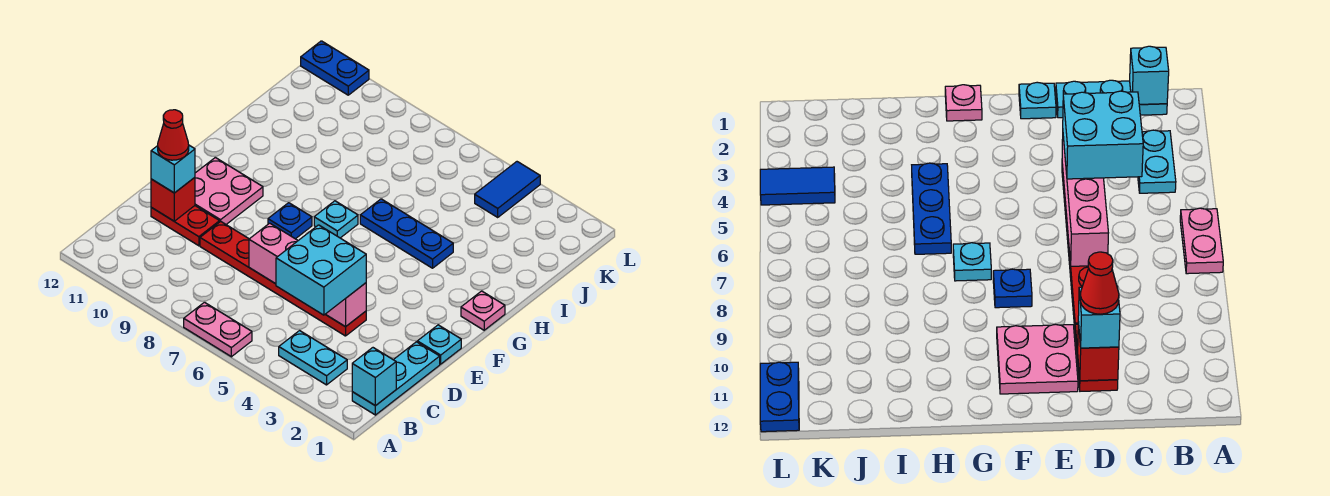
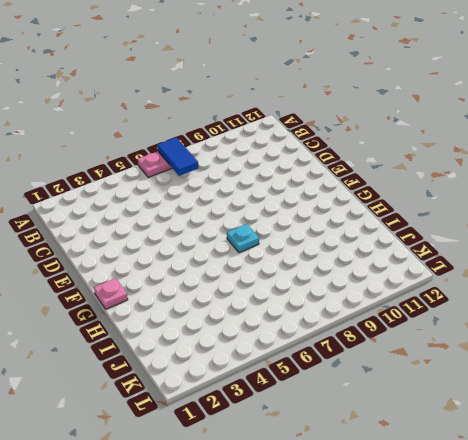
blue 1x2 tile [157,137,198,176] -> blue 1x2 tile moved to [475,162,540,217]
none -> cyan 1x3 plate [352,342,440,415]
none -> cyan 1x2 plate [279,331,347,385]
none -> red 1x6 plate [200,222,366,336]

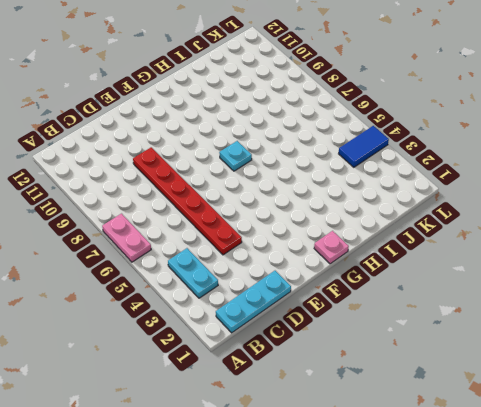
none -> red 1x2 plate [151,206,220,246]
none -> cyan 1x1 plate [417,325,461,364]
none -> pink 2x2 plate [195,158,263,224]

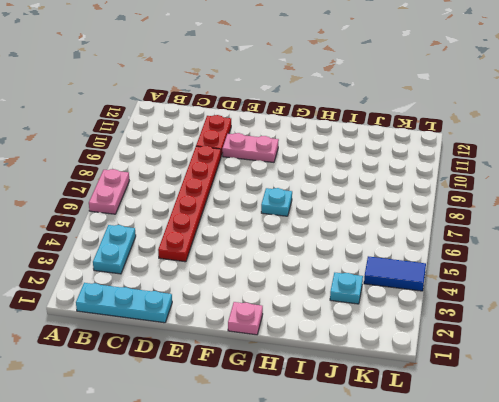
pink 1x2 plate [222,133,279,162] -> pink 2x2 plate [195,158,263,224]
cyan 1x1 plate [330,273,363,304] -> cyan 1x1 plate moved to [417,325,461,364]
none -> blue 1x1 plate [268,203,312,239]
none -> blue 1x3 plate [360,199,453,268]
none -> blue 1x2 plate [301,41,369,95]

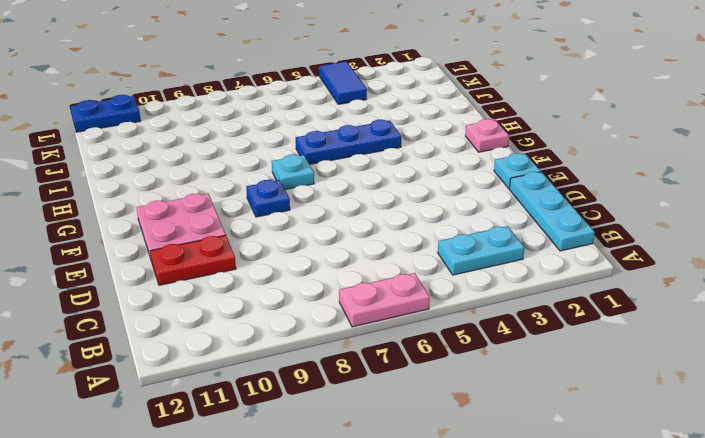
none -> red 1x6 plate [200,222,366,336]
none -> cyan 1x1 brick [352,348,396,406]
none -> pink 1x4 brick [249,223,366,327]

